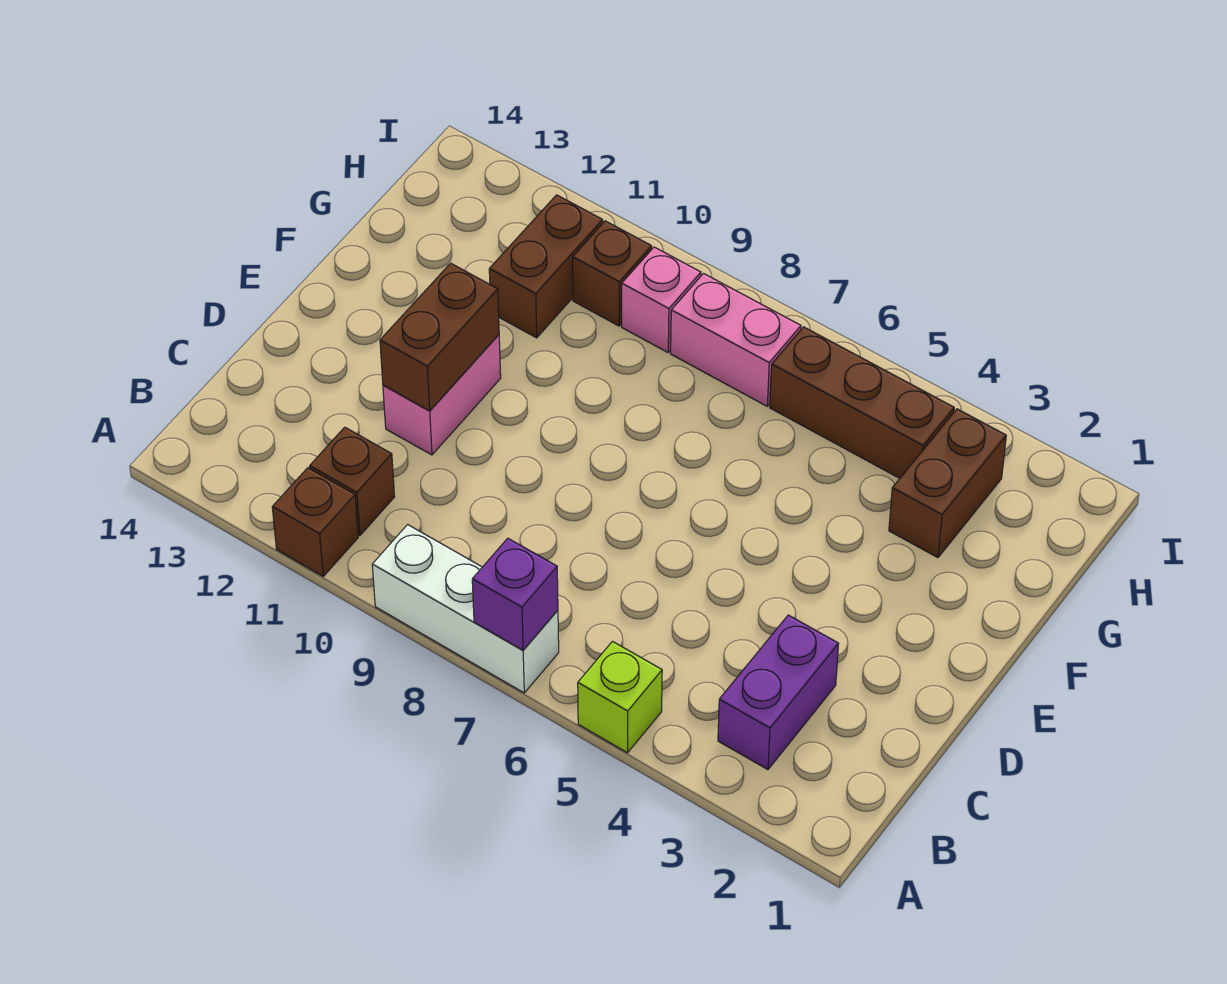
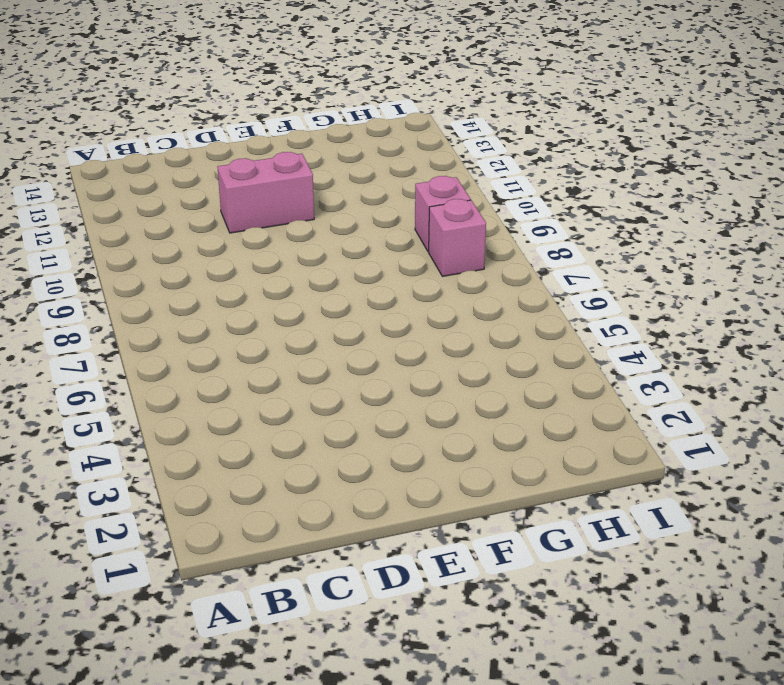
pink 1x1 brick [429,199,486,276] -> pink 1x2 brick [671,274,801,406]
none -> lime 1x1 brick [578,642,662,753]
none -> white 1x3 brick [372,525,559,693]
none -> brown 1x1 brick [272,468,358,576]

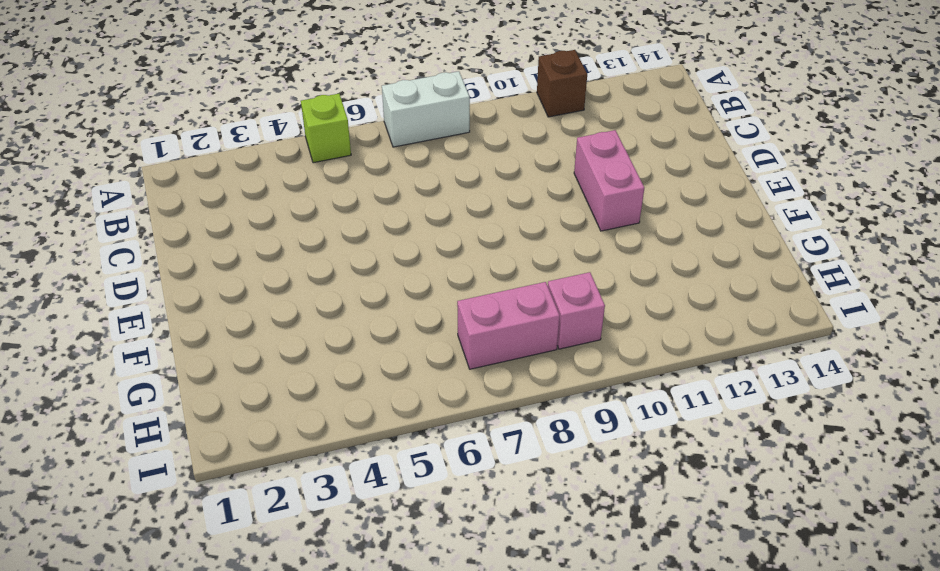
white 1x2 brick [382,71,470,147] -> white 1x3 brick [372,525,559,693]
none -> purple 1x2 brick [718,615,839,770]
none -> brown 1x1 brick [310,427,394,535]
none -> brown 1x2 brick [889,409,1006,558]

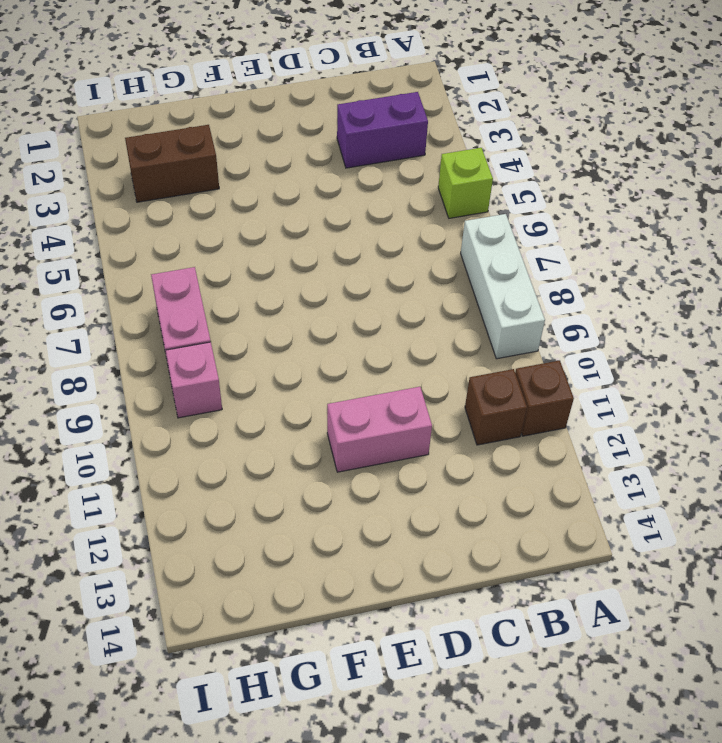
none -> brown 1x2 brick [489,195,603,338]
none -> brown 1x3 brick [770,327,954,478]
none -> brown 1x1 brick [573,221,652,326]

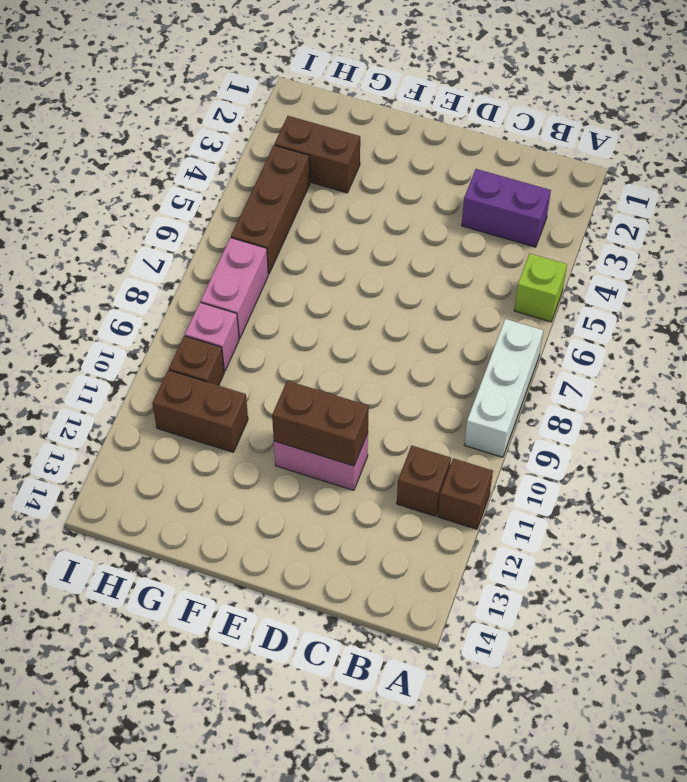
none -> purple 1x1 brick [472,538,558,650]

